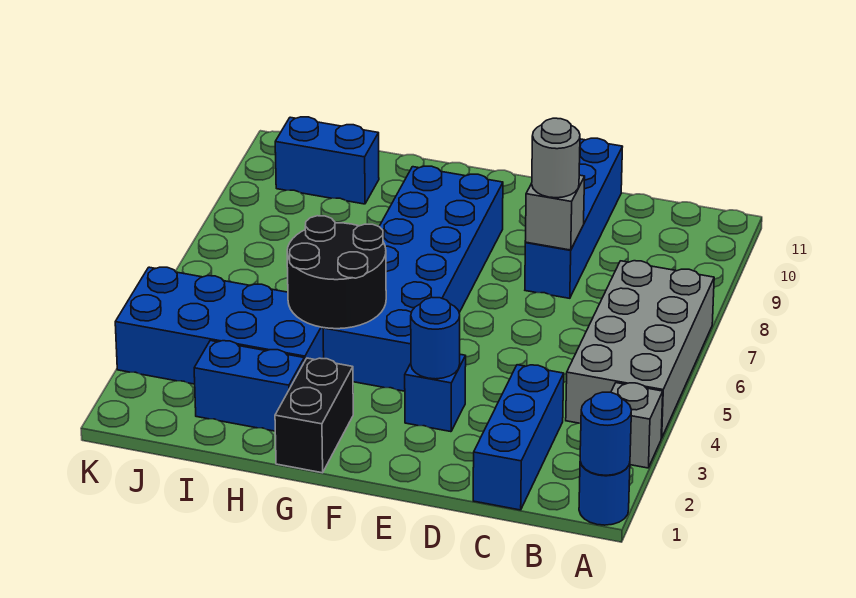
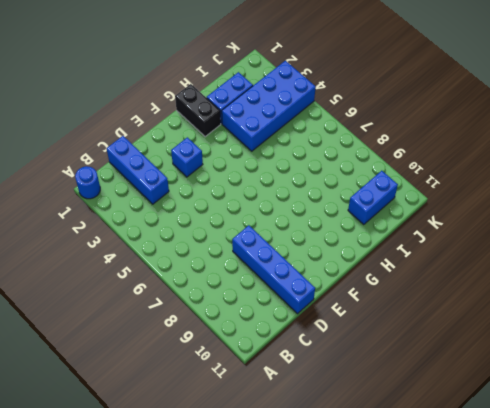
none -> grey 1x1 brick [611,383,663,468]
none -> grey 2x4 brick [566,261,714,438]
none -> blue 2x6 brick [323,166,503,391]

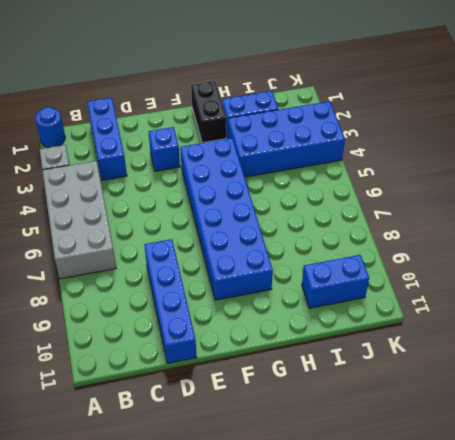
none -> blue 1x1 round brick [580,392,631,475]
none -> grey 1x1 brick [525,175,585,250]
none -> blue 1x1 round brick [411,297,460,379]

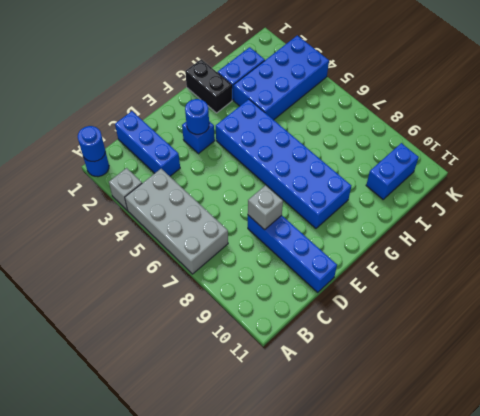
none -> black 2x2 round brick [287,216,386,329]
none -> grey 1x1 round brick [532,118,580,198]

